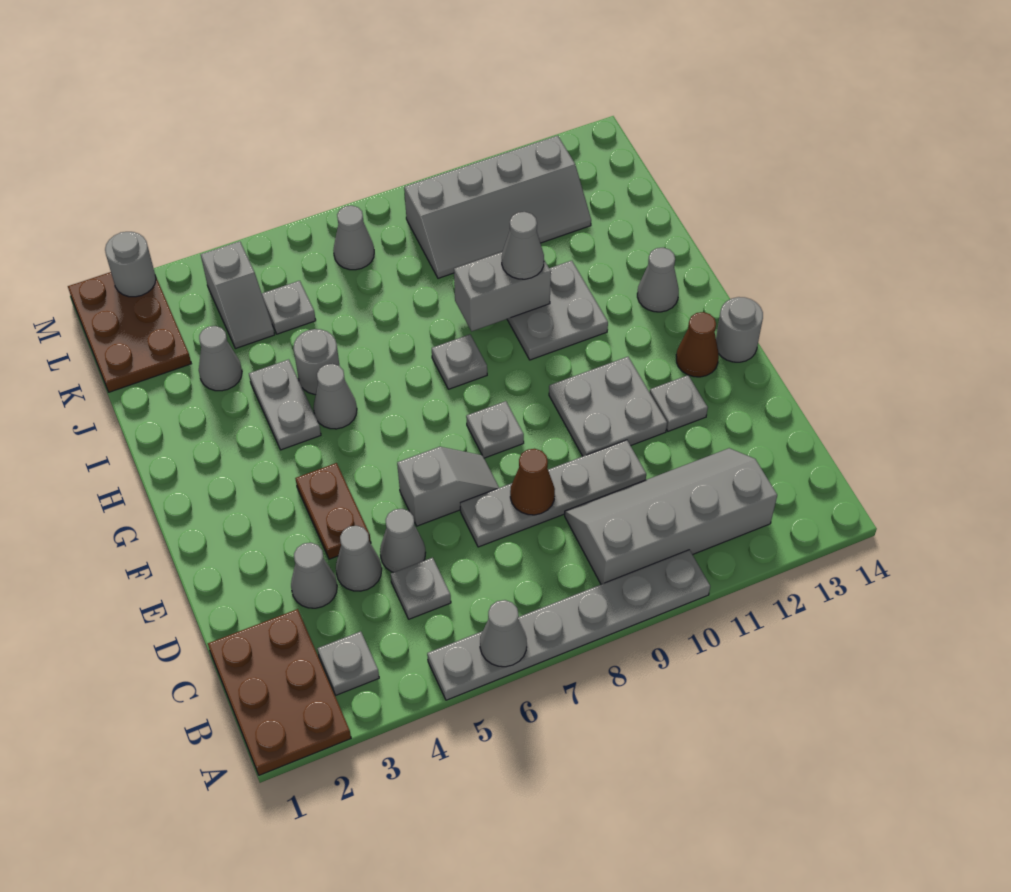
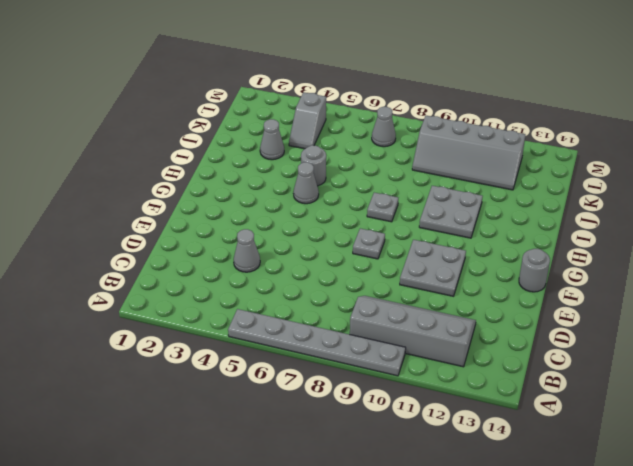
none -> brown 2x3 plate [208,609,351,775]
none -> grey 1x1 plate [317,631,379,695]
none -> grey 1x1 plate [391,558,451,619]
none -> grey 1x1 cone [291,543,337,608]

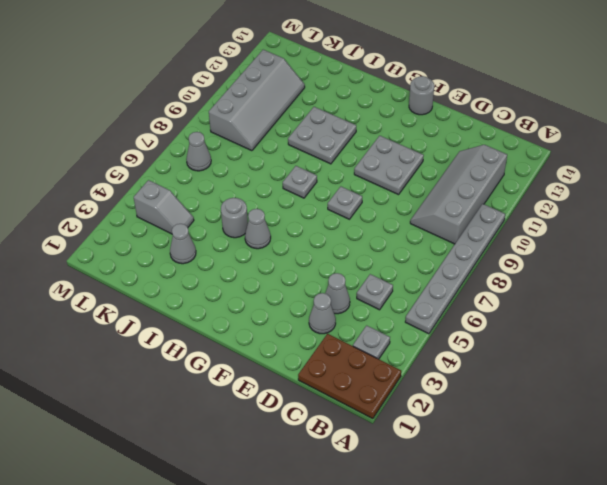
none -> grey 1x1 cone [380,509,426,572]
none -> grey 1x4 plate [460,440,646,547]
none -> brown 1x2 plate [295,463,371,559]
none -> grey 1x2 slope [397,447,499,526]

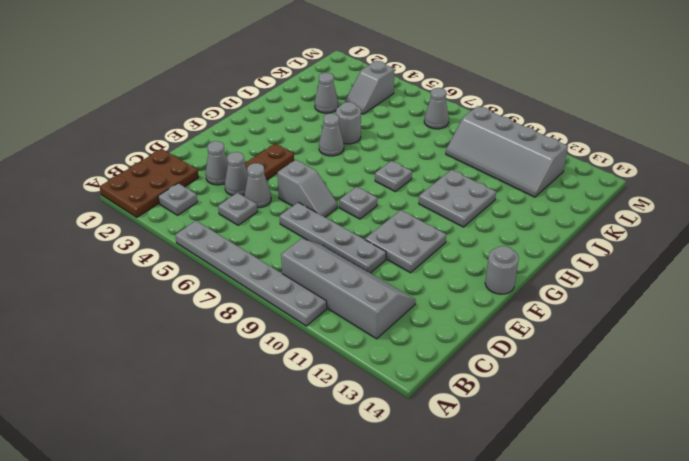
none -> grey 1x1 plate [650,375,708,431]
none -> brown 1x1 cone [676,312,719,377]
none -> grey 1x2 plate [249,359,321,450]
none -> grey 1x1 cone [637,248,679,312]

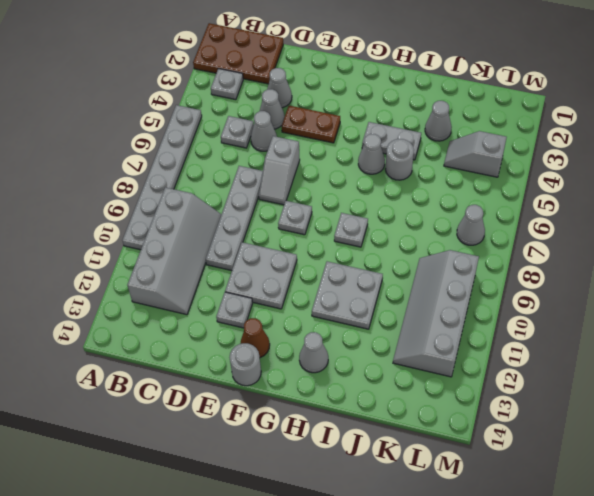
none -> brown 2x3 plate [68,272,191,392]
none -> grey 1x1 plate [262,281,316,334]
none -> grey 1x1 cone [480,600,527,667]
none -> brown 1x1 cone [510,449,555,515]

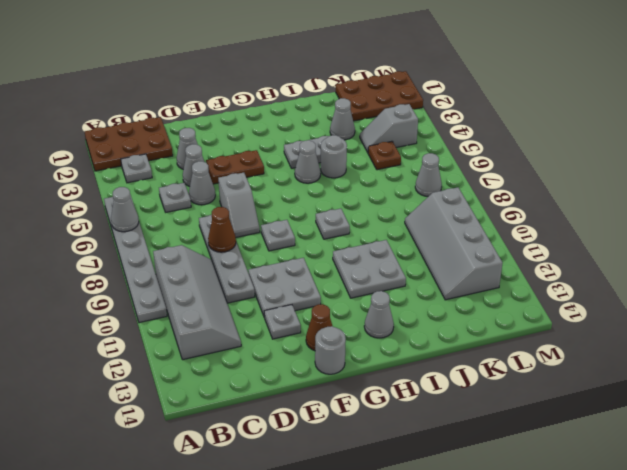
brown 1x1 plate [368,141,401,170] -> grey 1x1 plate [262,281,316,334]
none -> grey 1x2 brick [454,252,551,331]
none -> grey 1x1 round brick [105,232,156,297]
none -> grey 1x1 cone [502,212,544,279]

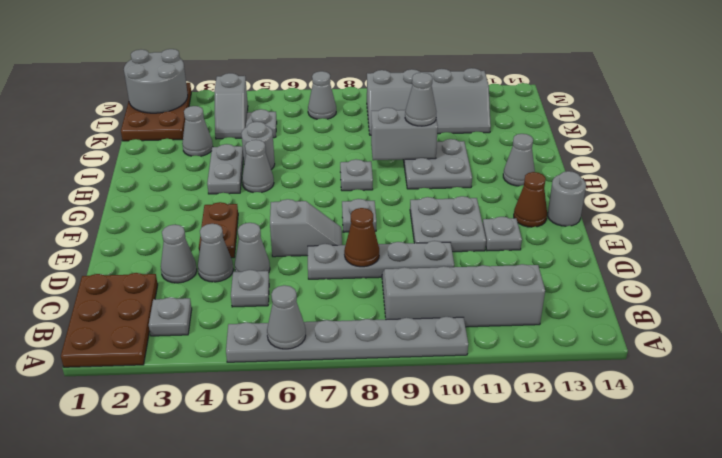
grey 2x2 round brick [124,49,188,113] -> grey 1x1 round brick [105,232,156,297]

